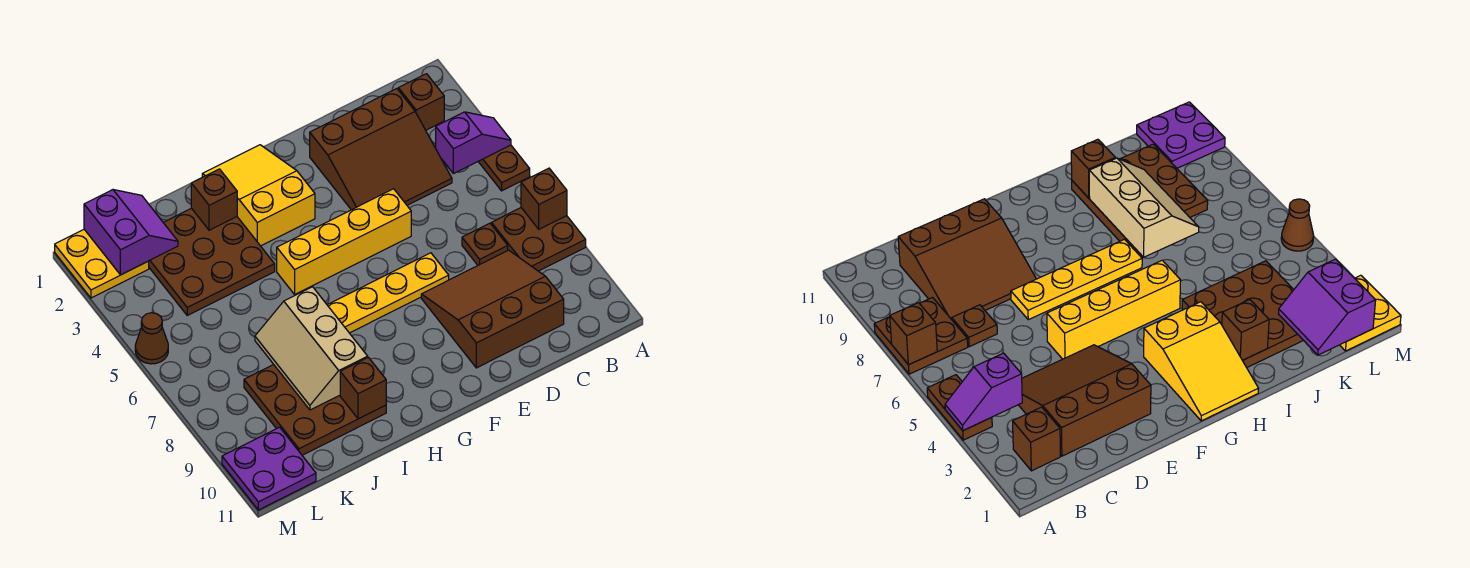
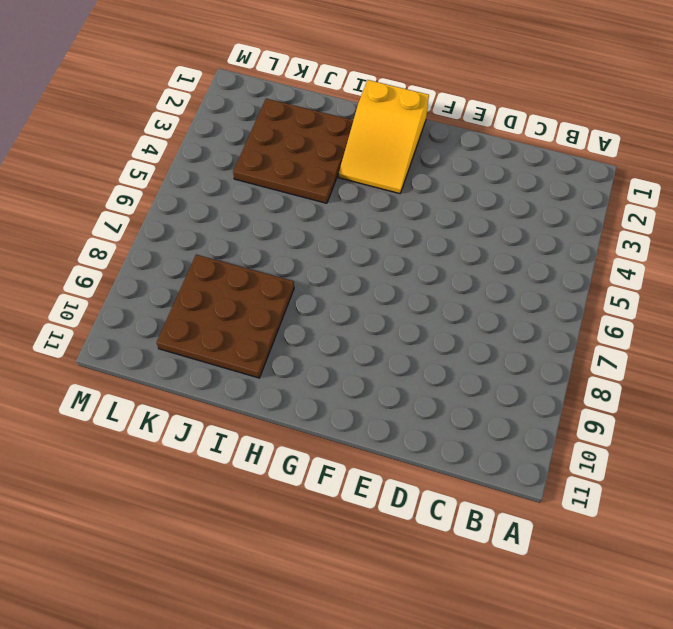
yellow 2x3 slope [339,80,429,194] -> yellow 2x3 slope turned to [202,145,315,246]
none -> brown 1x2 plate [478,145,530,191]
none -> brown 2x2 plate [492,208,586,271]
none -> brown 1x1 brick [398,74,444,130]

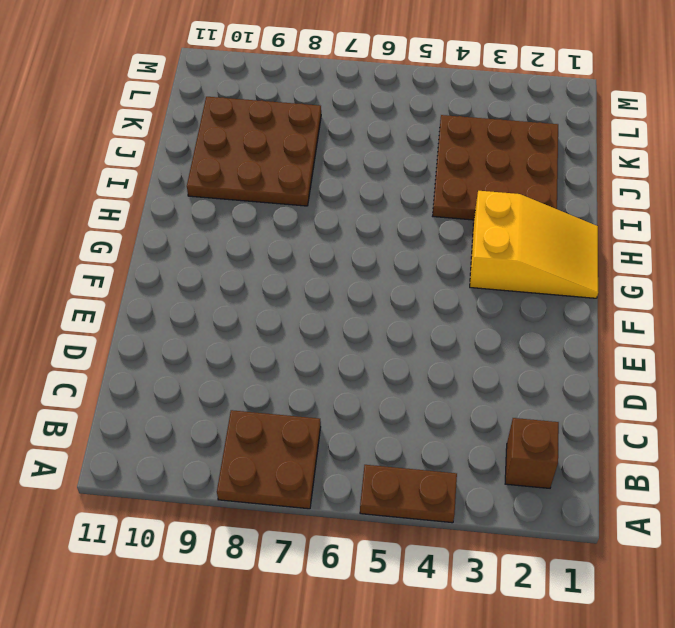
none -> brown 3x3 slope [310,89,452,210]
none -> brown 1x1 plate [462,223,508,265]
none -> brown 3x3 slope [421,250,564,368]

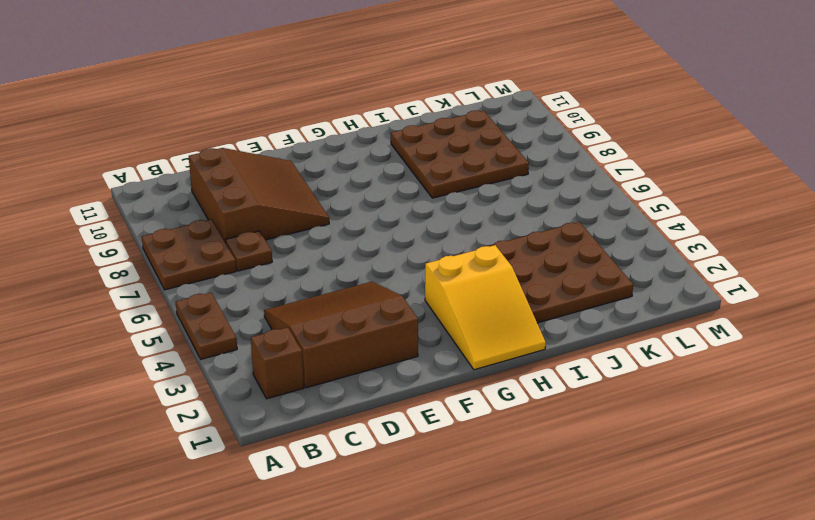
brown 3x3 slope [189,148,329,242] -> brown 3x3 slope turned to [421,250,564,368]
none -> yellow 1x4 brick [277,189,411,294]
none -> yellow 1x4 plate [328,253,449,333]
none -> yellow 2x2 plate [55,230,149,298]

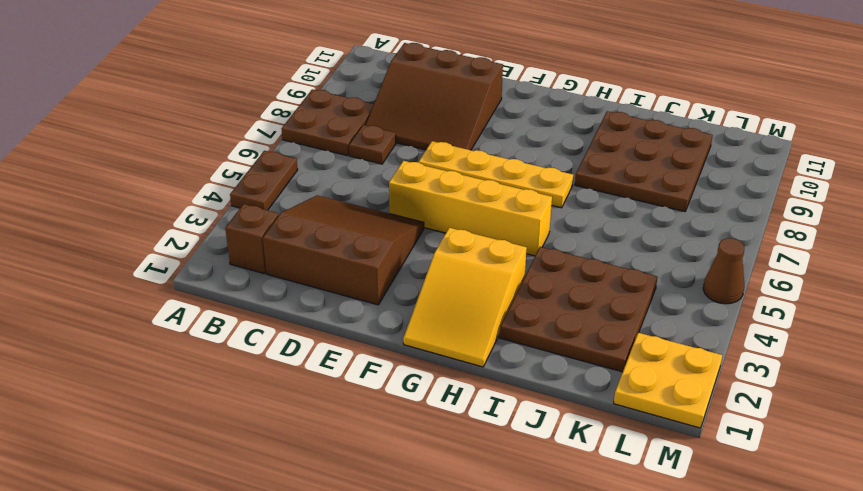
none -> purple 2x2 plate [222,427,316,510]
none -> purple 1x2 slope [436,112,511,174]
none -> brown 1x1 brick [521,168,567,229]

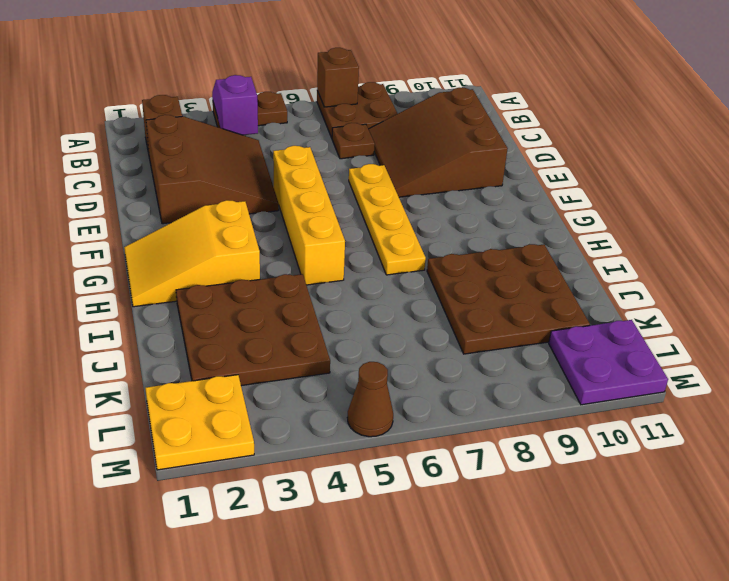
none -> brown 1x1 brick [191,169,237,230]
none -> tan 2x3 slope [255,287,368,410]
none -> brown 1x1 brick [340,357,386,419]

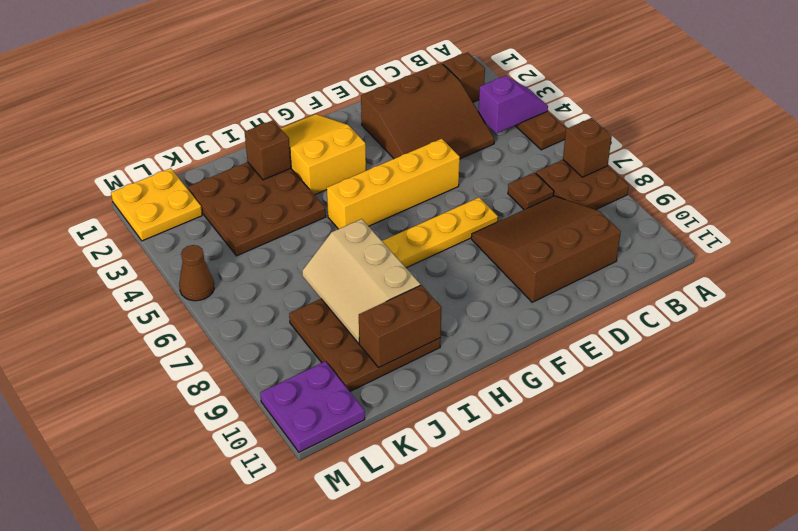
brown 1x2 brick [359,285,442,367] -> brown 1x1 brick [340,357,386,419]
none -> purple 2x2 slope [84,190,178,275]

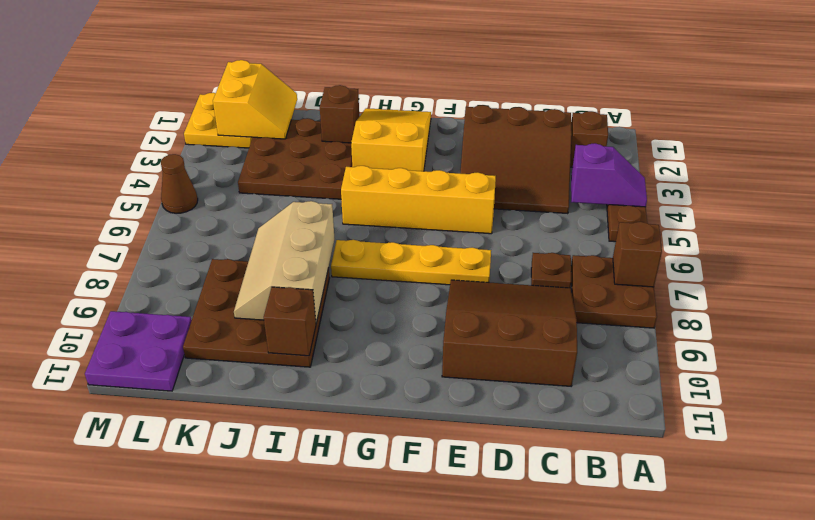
yellow 2x2 slope [213,60,297,139] -> purple 2x2 slope [84,190,178,275]

